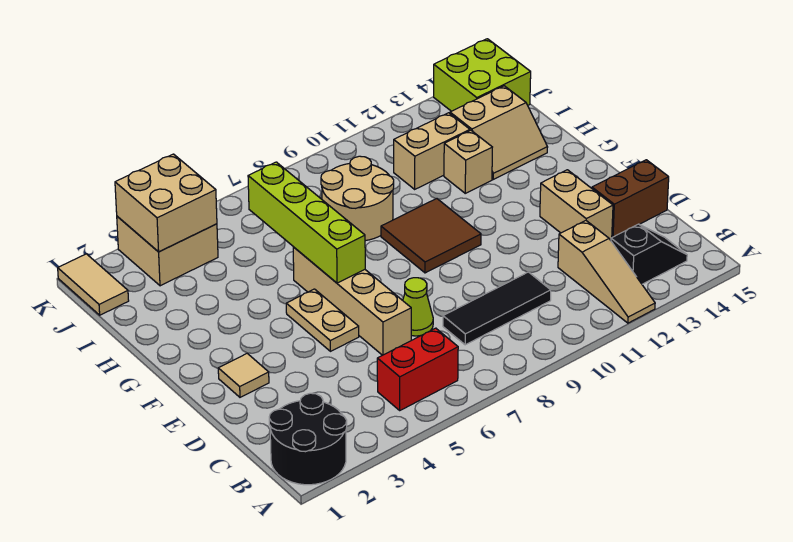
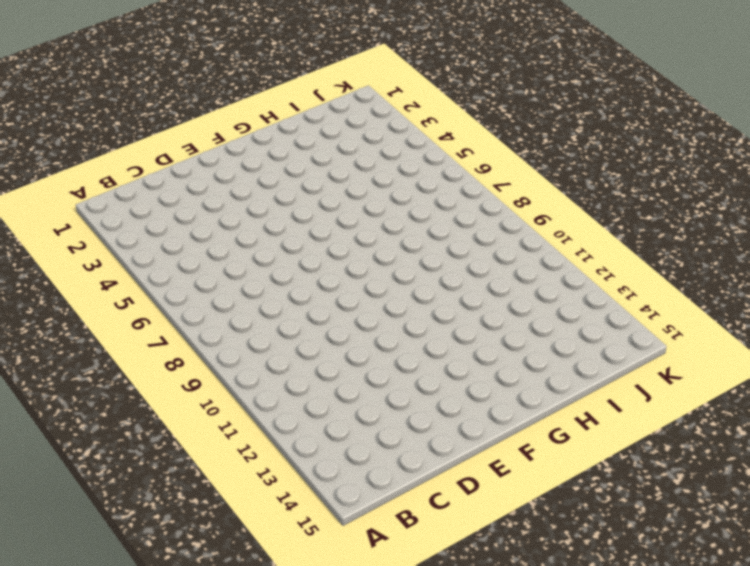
none -> black 2x2 round brick [269,393,347,485]
none -> tan 1x3 slope [558,221,655,323]
none -> red 1x2 brick [377,328,458,410]

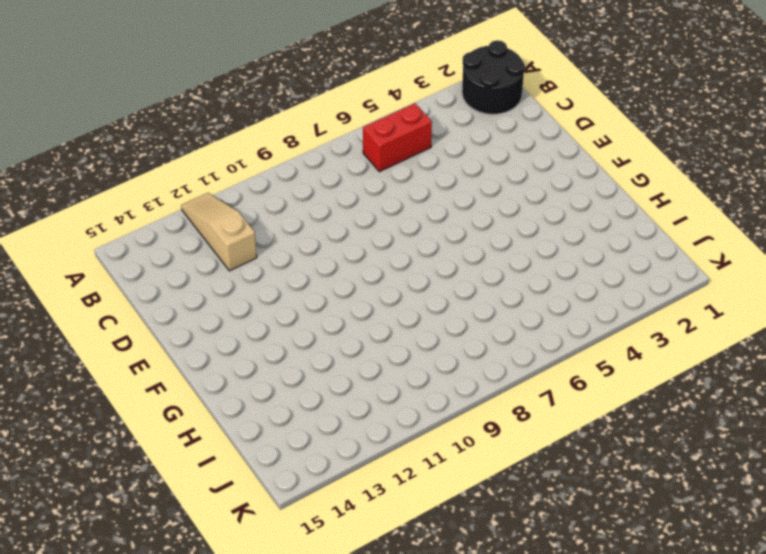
none -> black 1x2 slope [611,224,687,284]
none -> black 1x3 tile [443,272,551,345]
none -> tan 1x4 brick [293,247,411,355]

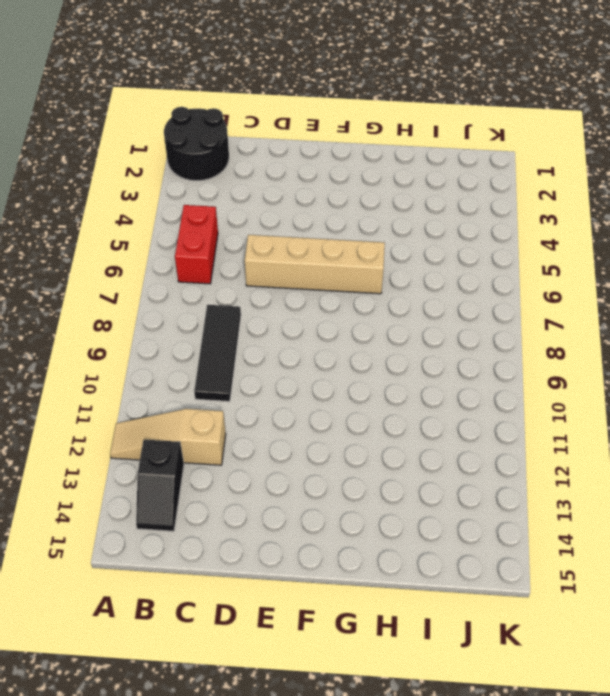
none -> lime 1x1 cone [403,278,433,336]
none -> tan 1x2 brick [540,170,613,239]
none -> brown 1x2 brick [592,160,669,237]

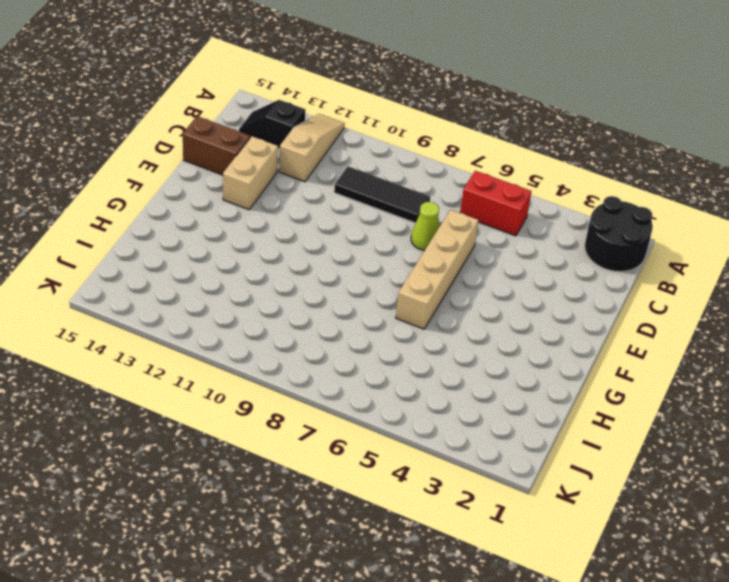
none -> tan 1x1 tile [218,354,269,397]
none -> tan 1x2 plate [286,289,359,351]
none -> brown 2x2 tile [381,199,481,273]

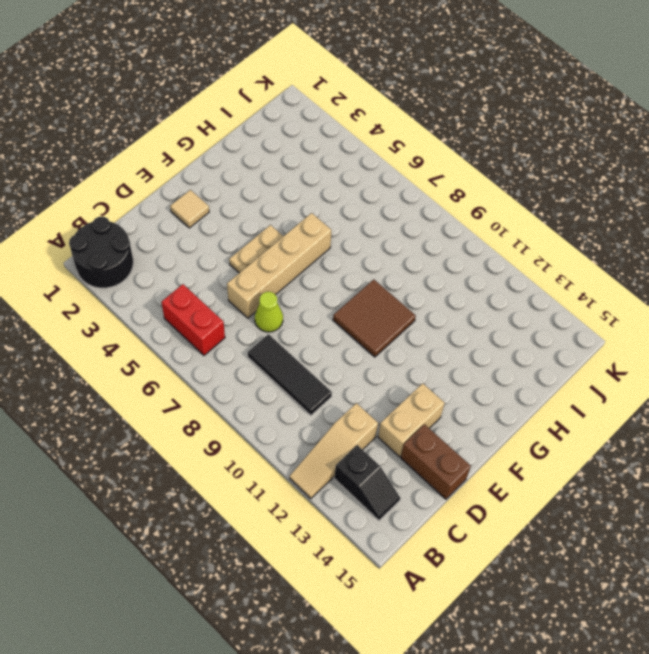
none -> tan 2x2 round brick [321,156,394,241]
none -> tan 1x1 brick [444,130,492,193]
none -> tan 2x2 slope [450,86,548,179]

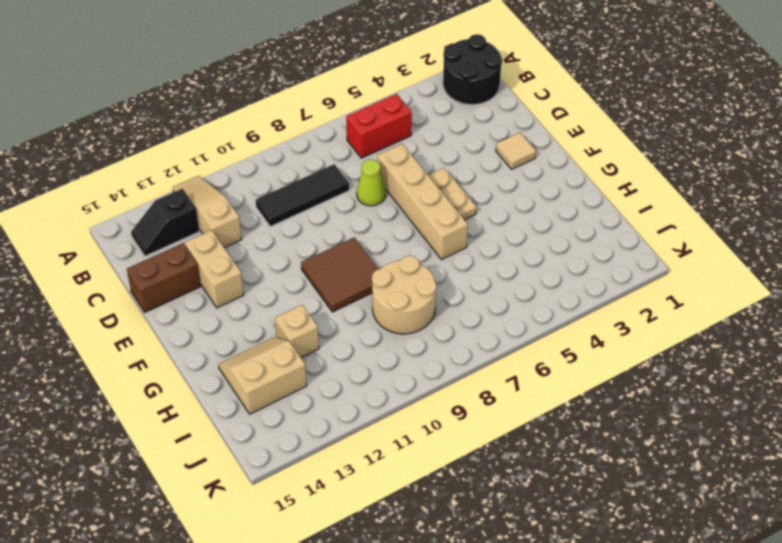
none -> tan 1x2 brick [394,113,470,189]
none -> tan 1x2 tile [58,254,129,315]
none -> tan 2x2 brick [117,216,218,286]

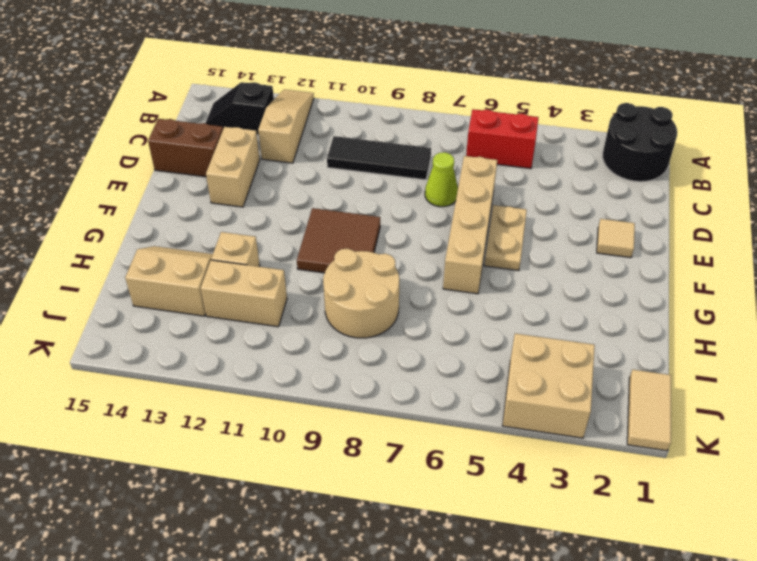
none -> lime 2x2 brick [434,39,531,111]
none -> lime 1x4 brick [248,162,365,283]
none -> tan 2x2 brick [115,154,217,252]

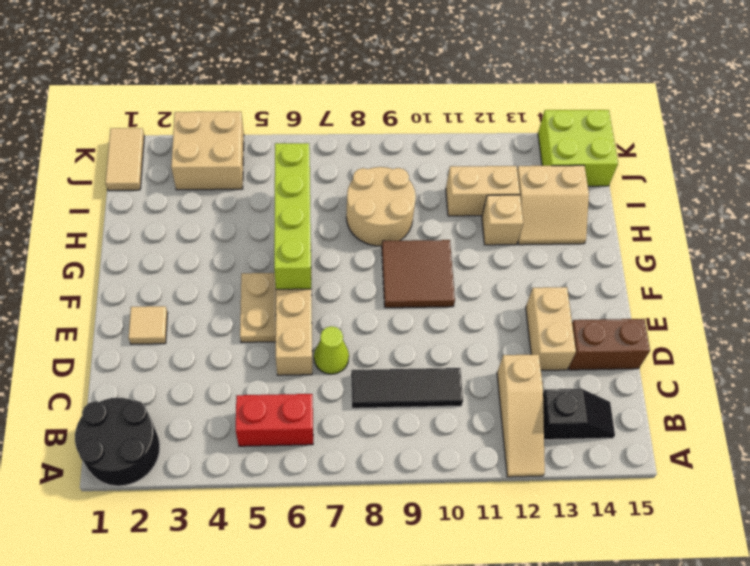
none -> tan 2x2 brick [115,154,217,252]

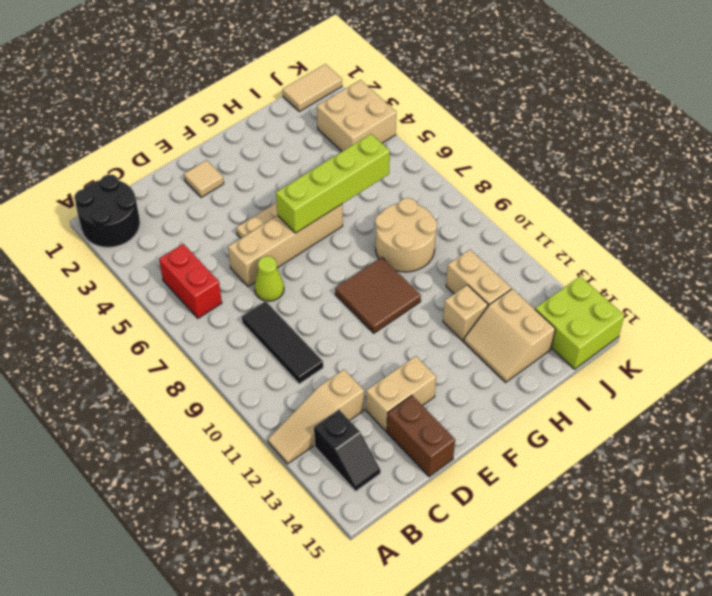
none -> tan 2x2 brick [115,154,217,252]

